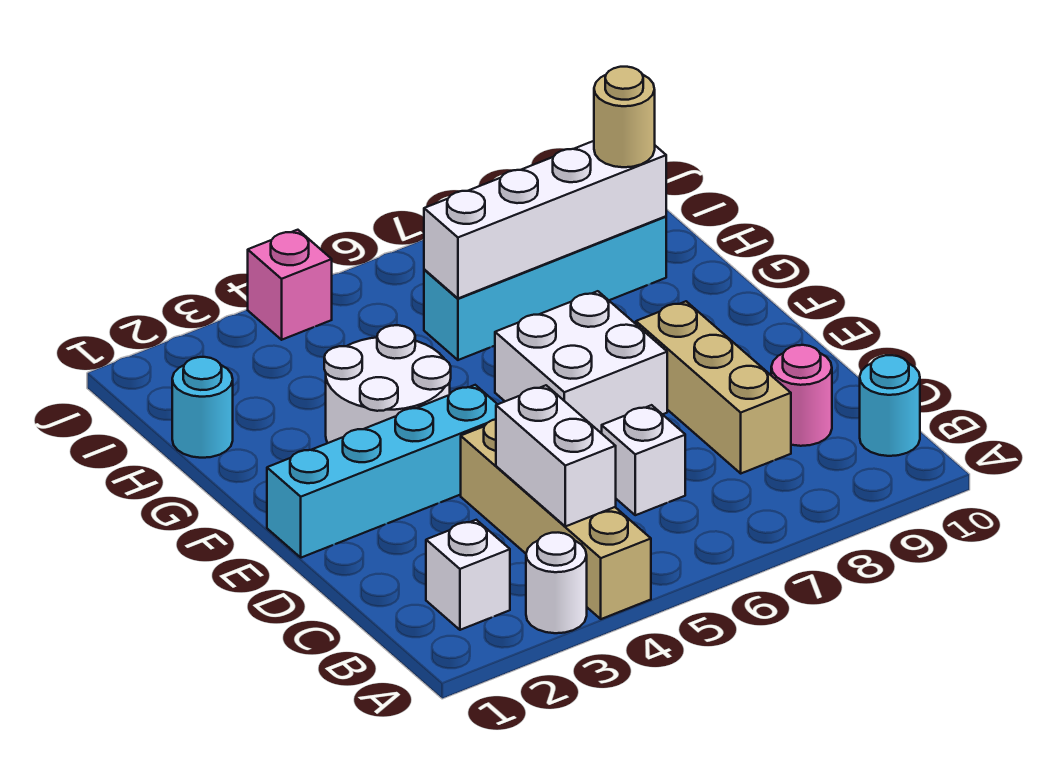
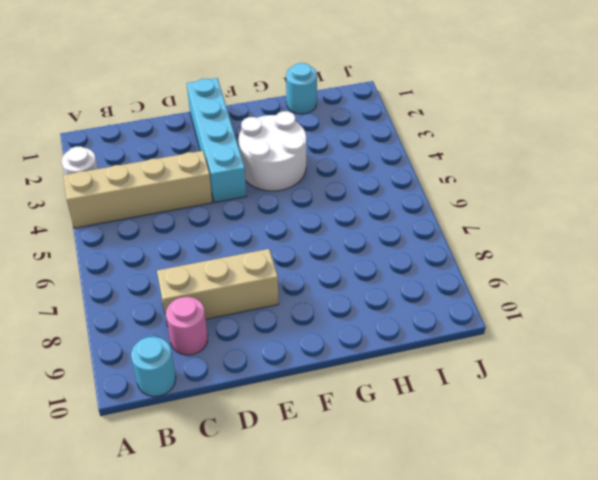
none -> white 1x1 brick [426,520,510,630]
none -> white 1x1 brick [602,405,685,515]
none -> white 2x2 brick [495,291,667,433]

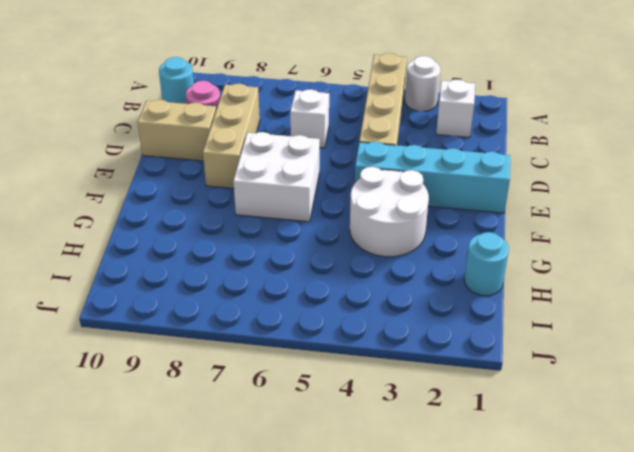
tan 1x2 brick [138,100,216,161] -> none
none -> cyan 1x4 brick [424,216,666,360]
none -> pink 1x1 brick [248,230,332,340]
none -> white 1x2 brick [496,385,616,526]

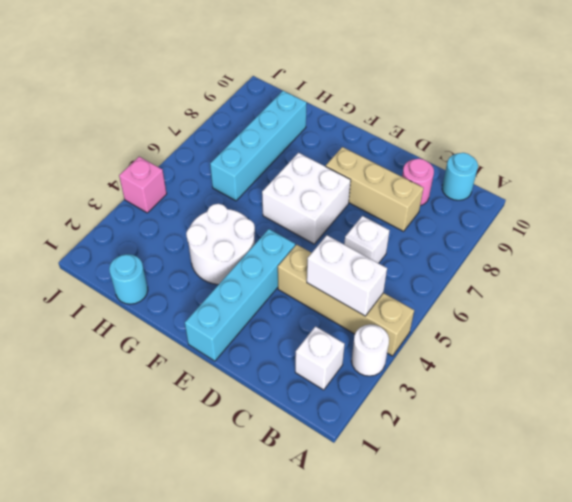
none -> white 1x4 brick [424,141,666,298]
none -> tan 1x1 round brick [594,67,655,167]

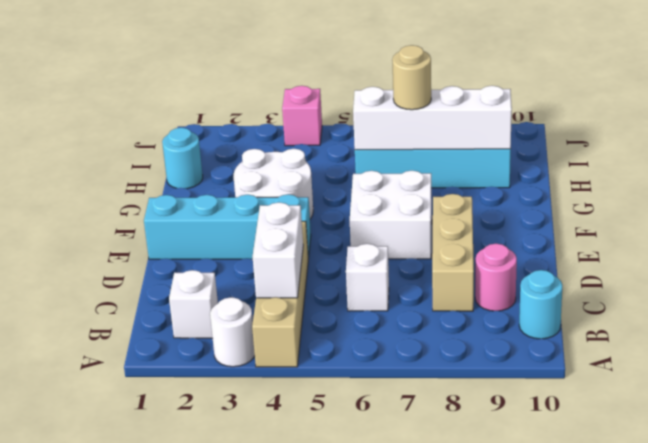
tan 1x1 round brick [392,45,431,110] -> tan 1x1 round brick moved to [594,67,655,167]

